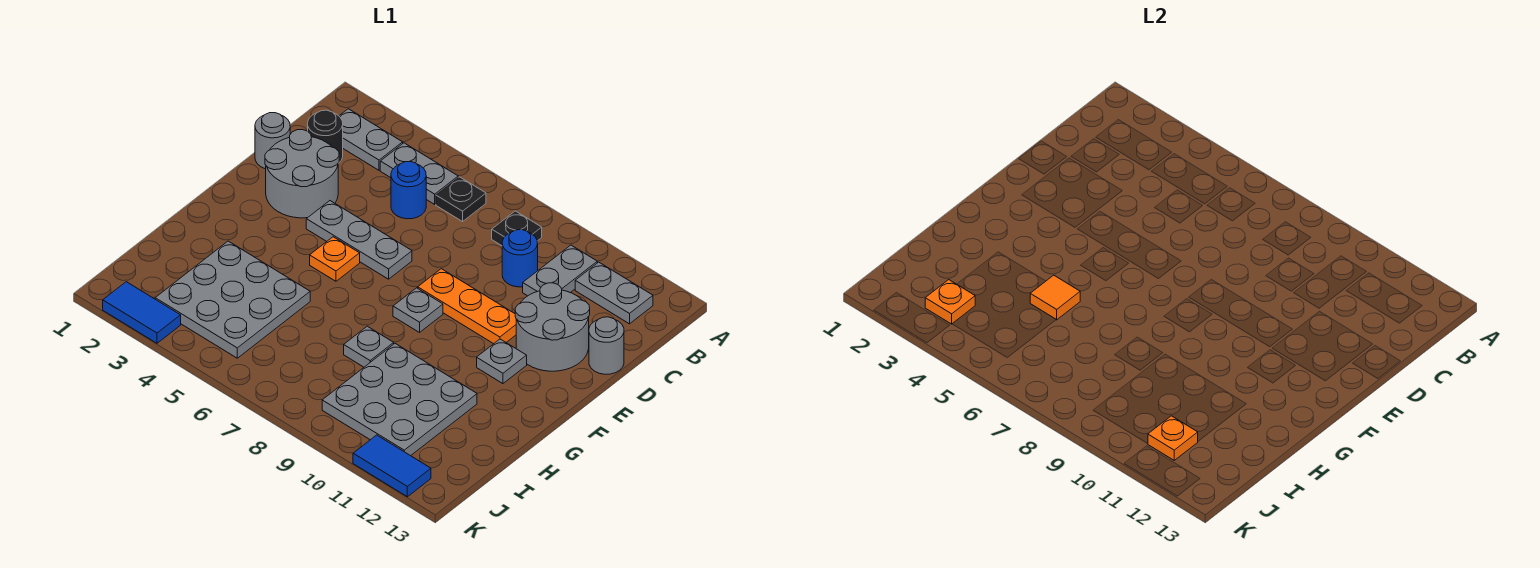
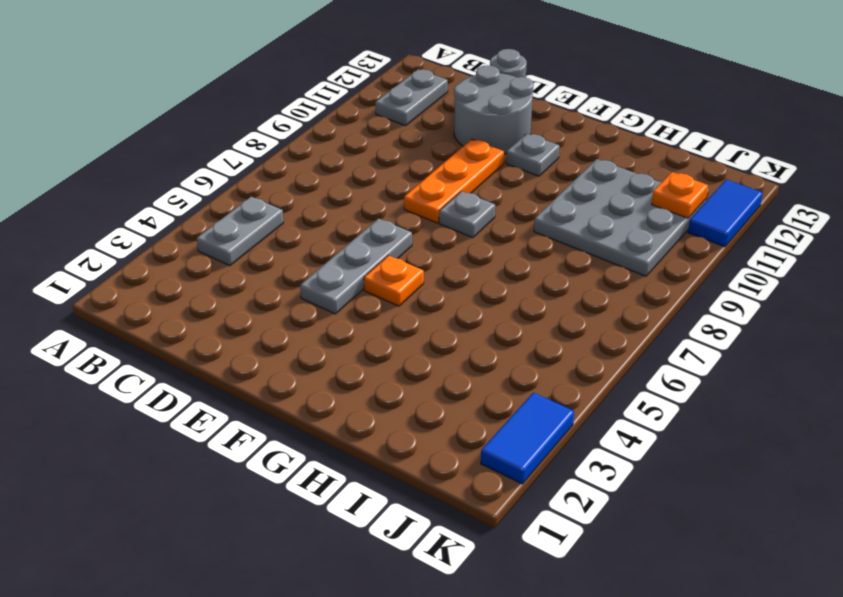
none -> grey 1x2 plate [339,109,403,170]
none -> black 1x1 plate [436,177,486,222]
none -> black 1x1 plate [492,211,542,246]

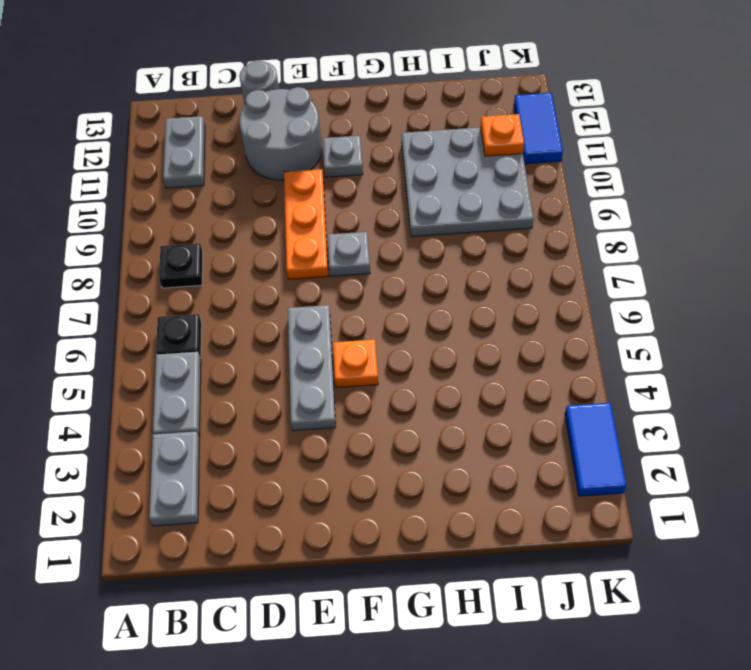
none -> grey 1x2 plate [523,245,597,296]
none -> black 1x1 round brick [308,110,343,164]
none -> blue 1x1 round brick [391,162,426,219]

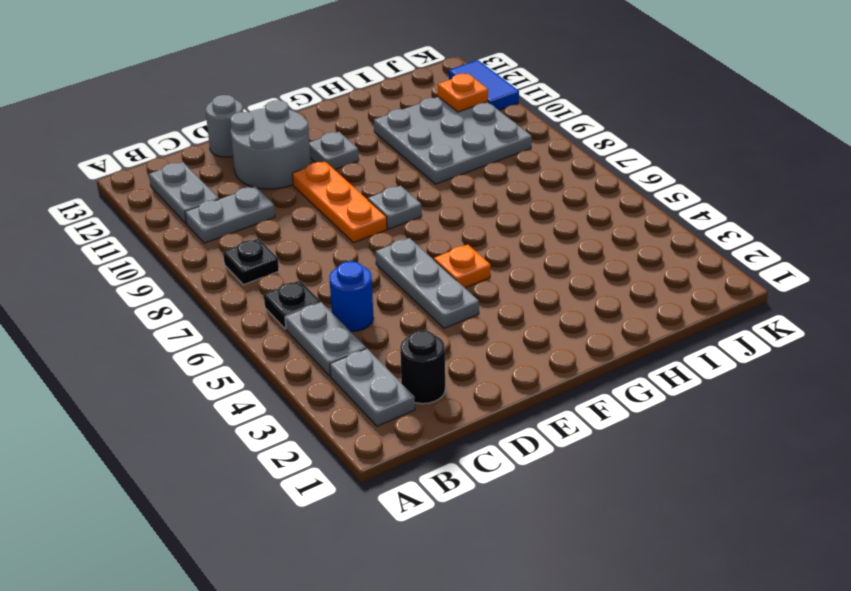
none -> blue 1x1 round brick [502,230,538,287]
none -> grey 1x1 round brick [255,113,290,169]
none -> grey 2x2 round brick [265,130,339,218]

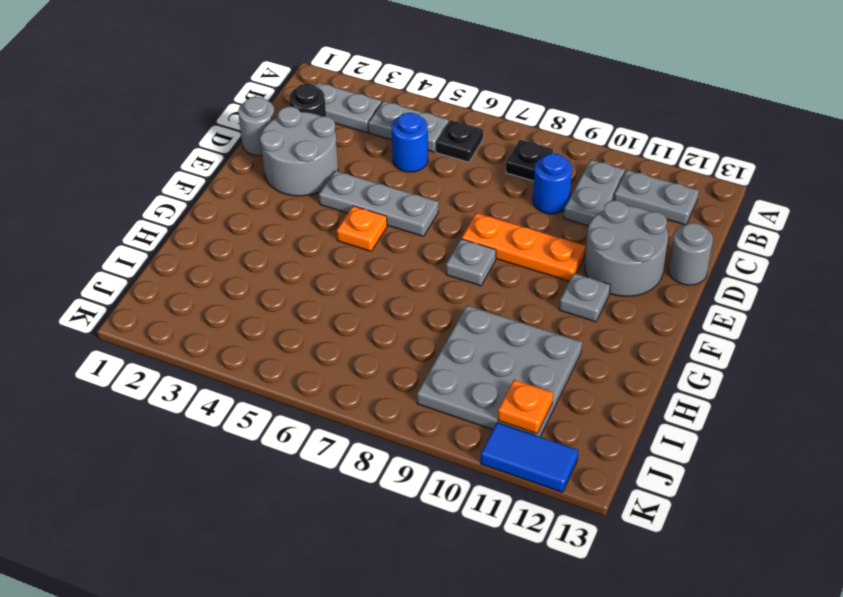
none -> grey 3x3 plate [155,241,310,358]
none -> grey 1x1 plate [344,326,394,367]
none -> blue 1x2 tile [103,282,181,343]

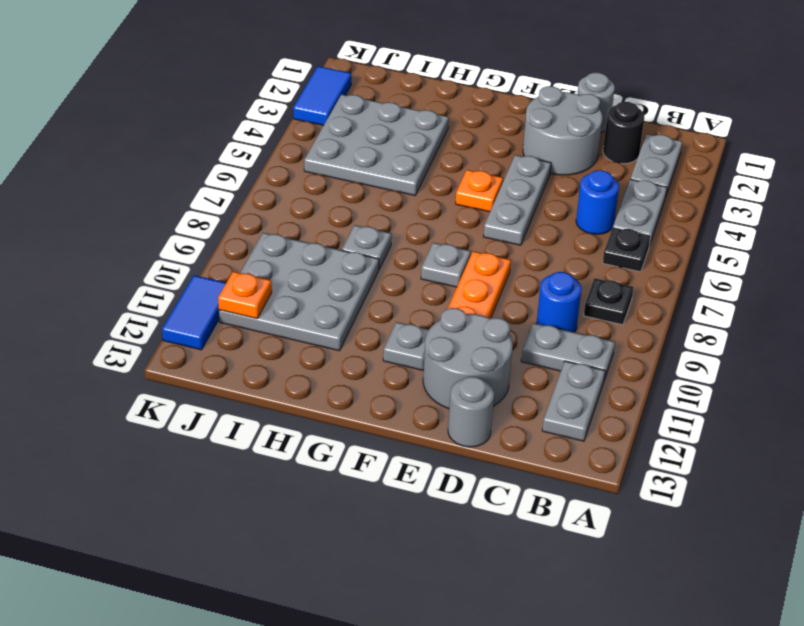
none -> orange 1x1 tile [1030,275,1080,320]
none -> orange 1x1 plate [925,280,975,324]

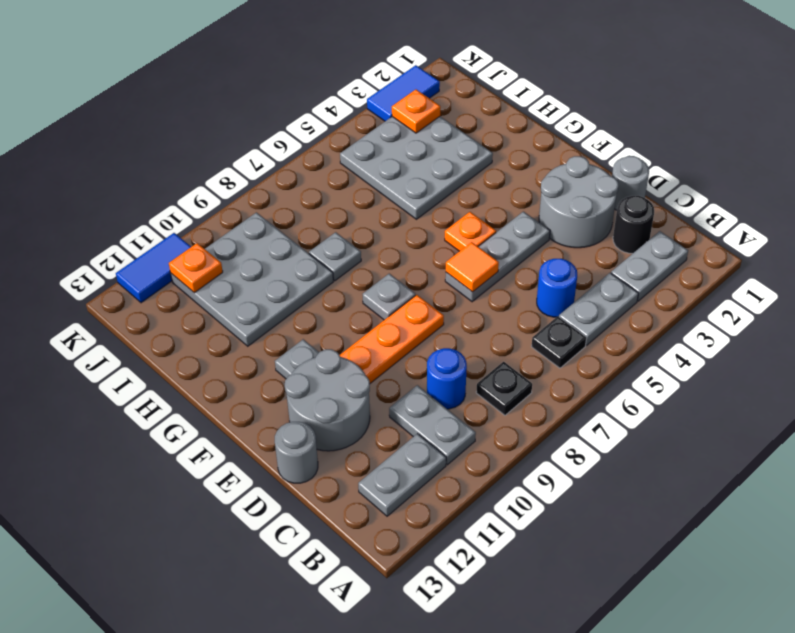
orange 1x1 tile [446,242,499,292] -> orange 1x1 tile moved to [1030,275,1080,320]

